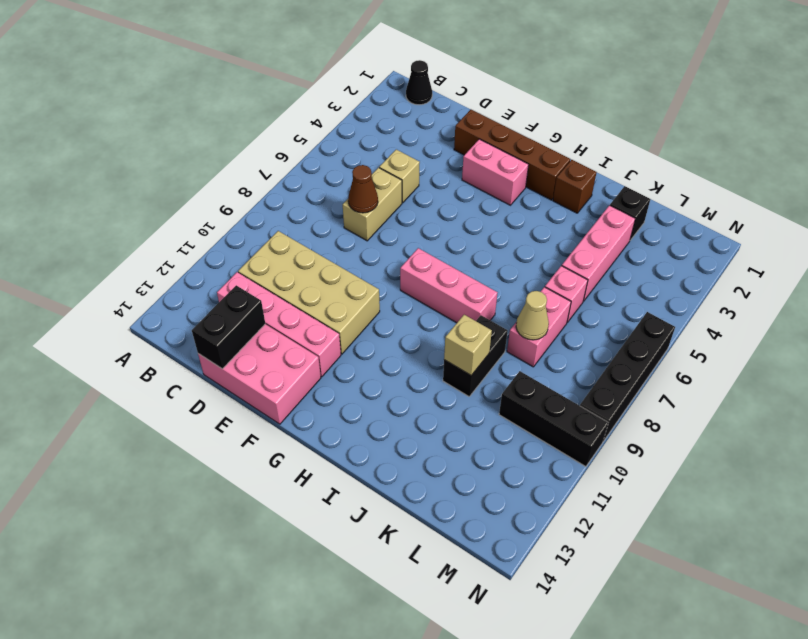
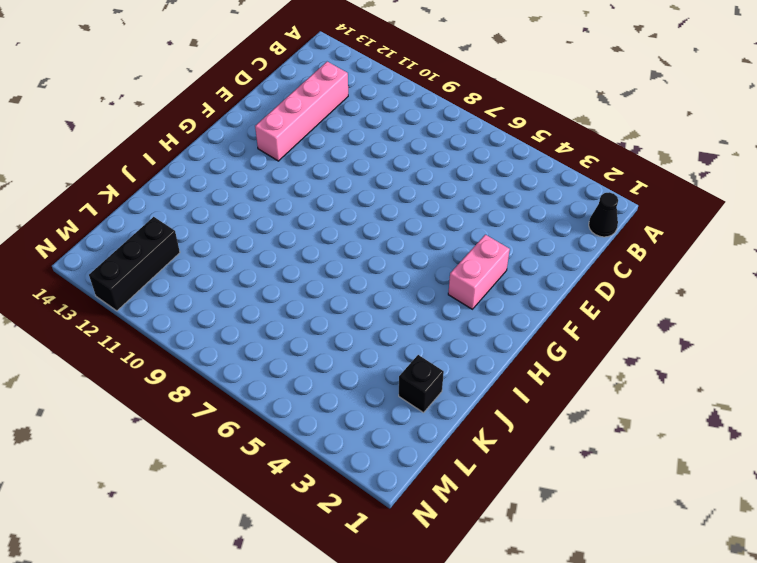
black 1x3 brick [89,217,180,311] -> black 1x3 brick moved to [499,371,608,467]
none -> tan 2x4 brick [238,231,380,354]
none -> tan 1x1 brick [379,150,420,203]
none -> tan 1x2 brick [343,168,402,241]

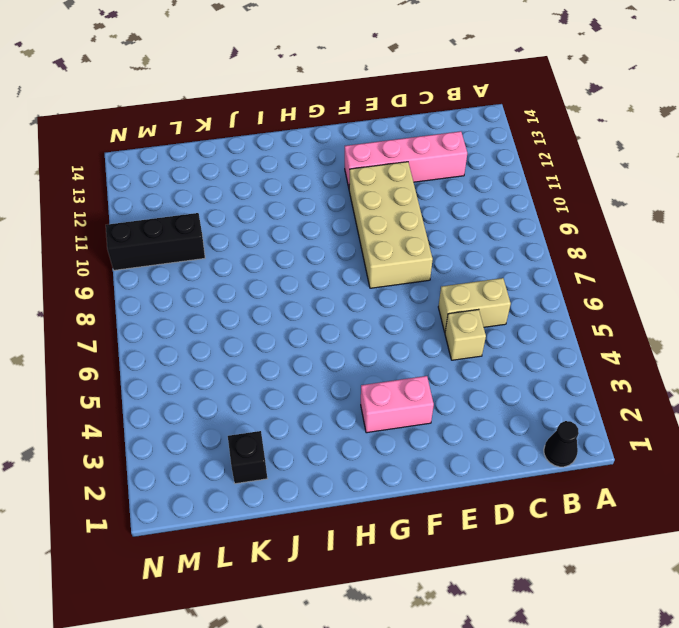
tan 1x2 brick [438,278,511,332] -> tan 1x2 brick turned to [343,168,402,241]
tan 2x4 brick [349,162,433,288] -> tan 2x4 brick turned to [238,231,380,354]
none -> pink 2x3 brick [198,324,321,424]
none -> brown 1x4 brick [454,110,570,200]
none -> pink 1x3 brick [400,248,497,323]

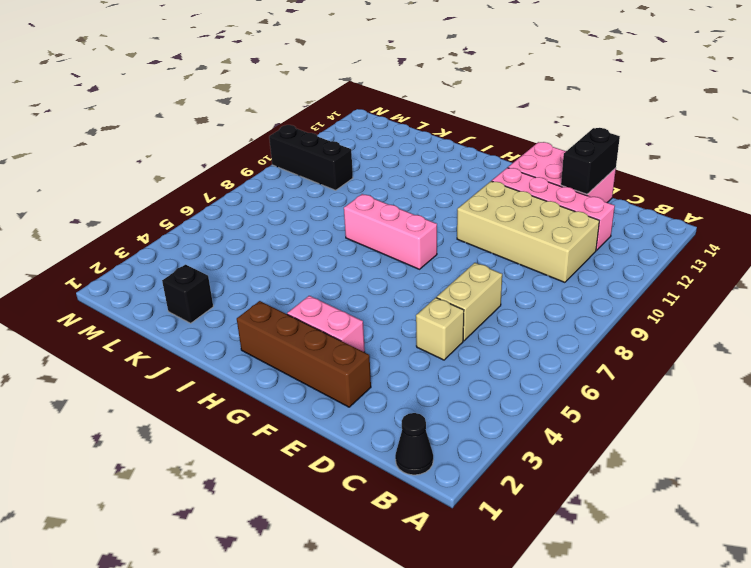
none -> brown 1x1 brick [553,160,596,213]
none -> black 1x2 brick [443,315,508,396]
none -> pink 1x3 brick [562,205,635,301]

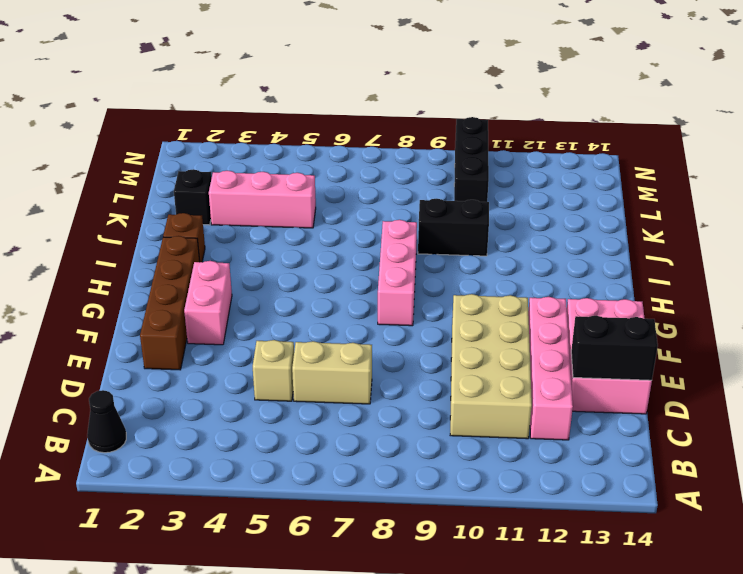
none -> pink 1x1 brick [545,266,588,322]
none -> pink 1x2 brick [507,287,571,367]
none -> black 1x4 brick [580,312,675,441]

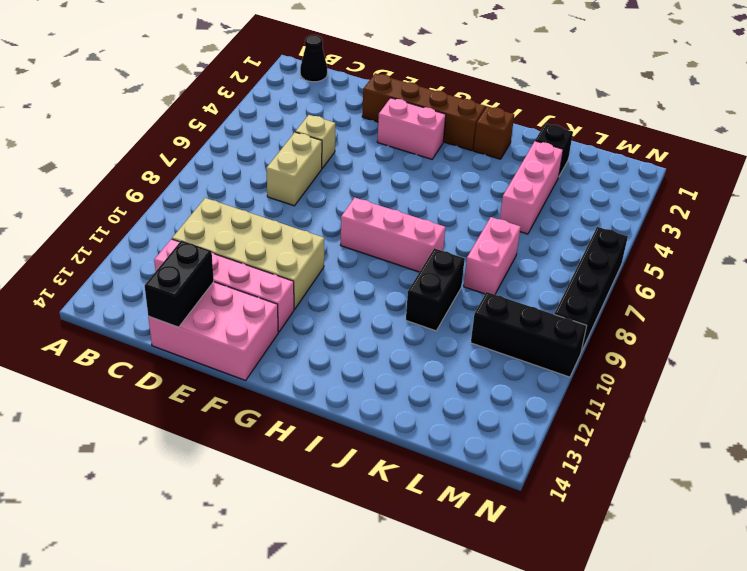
none -> pink 1x1 brick [545,266,588,322]
none -> brown 1x1 cone [348,165,378,213]
none -> tan 1x1 brick [444,315,492,375]

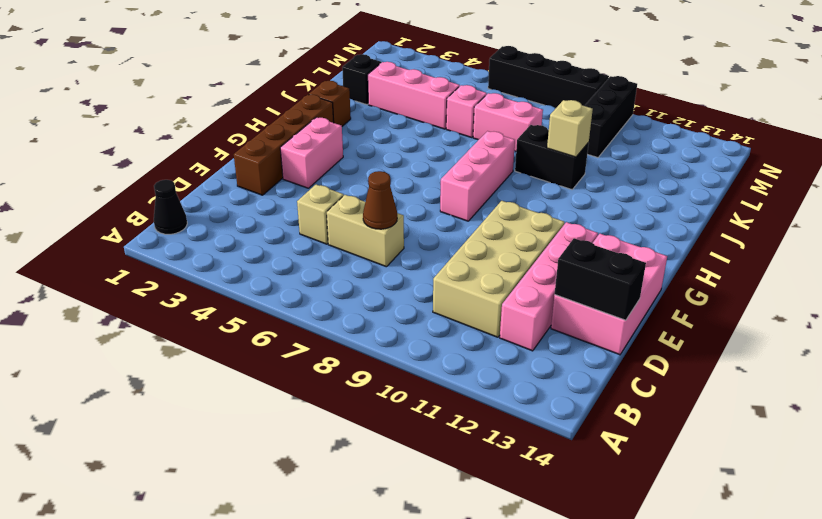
none -> tan 1x1 cone [516,291,549,340]

